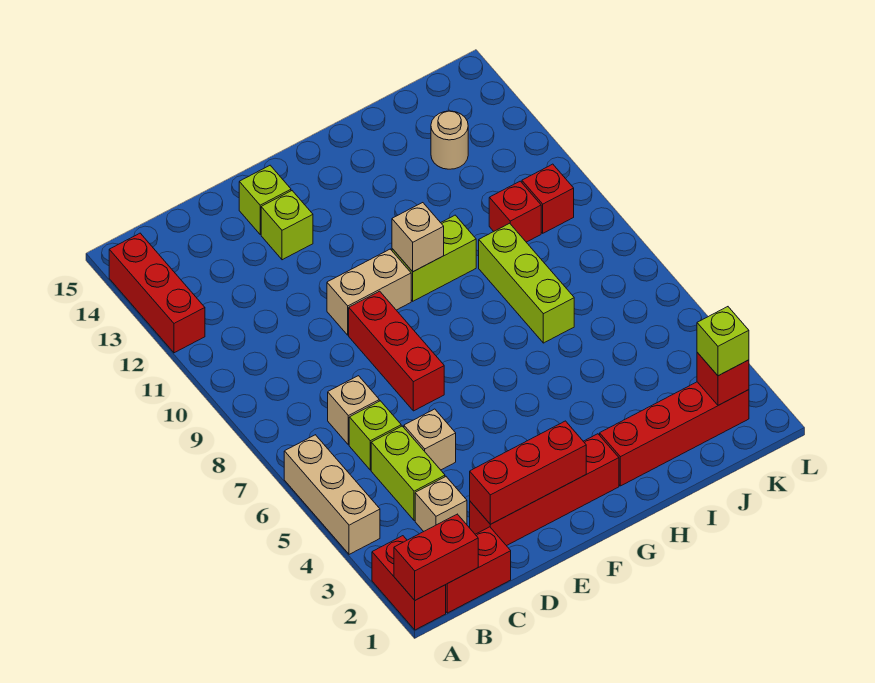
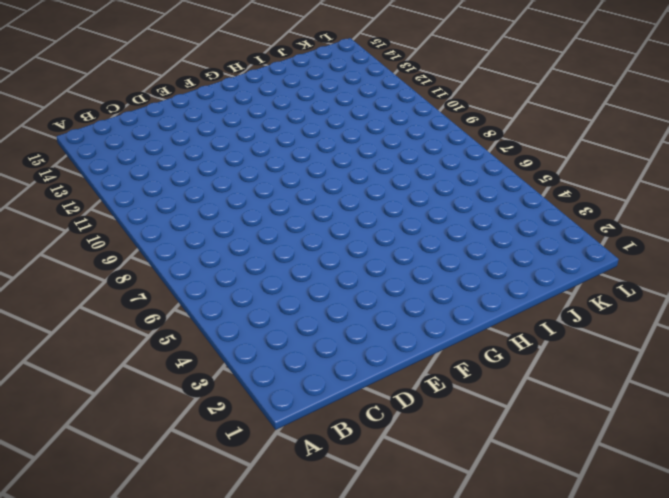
none -> red 1x2 brick [372,536,446,630]
none -> tan 1x3 brick [284,435,380,554]
none -> red 1x3 brick [109,233,205,353]

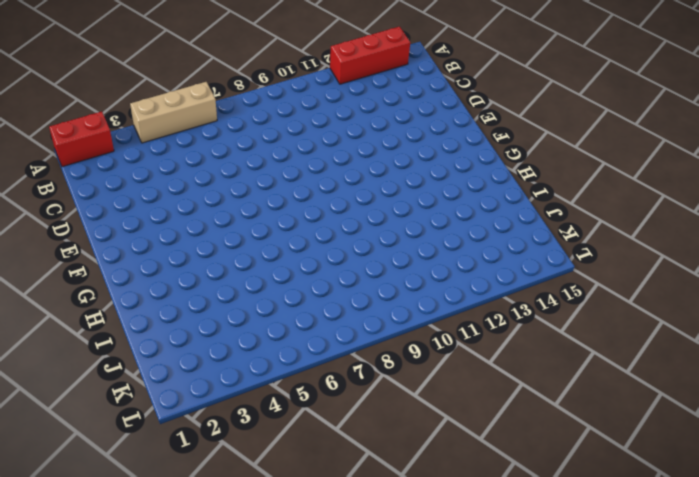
none -> red 1x2 brick [446,527,511,613]
none -> tan 1x1 brick [415,477,467,531]
none -> lime 1x2 brick [371,426,445,521]

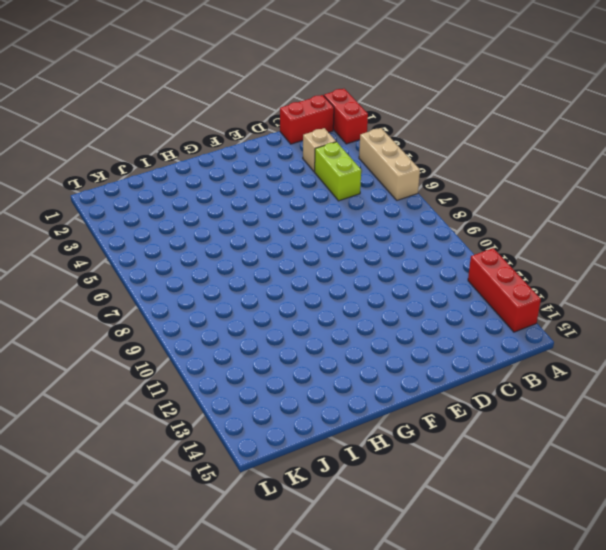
none -> lime 1x1 brick [349,401,401,470]
none -> tan 1x1 brick [328,376,379,445]
none -> red 1x4 brick [470,434,619,546]

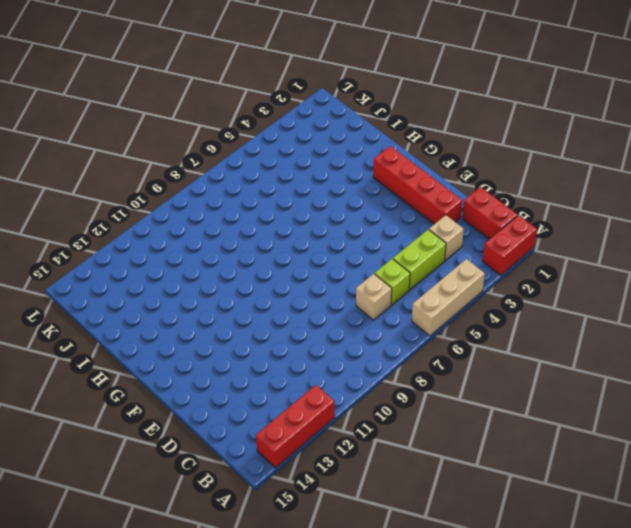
none -> tan 1x1 brick [404,409,456,470]
none -> red 1x3 brick [349,291,444,411]
none -> tan 1x2 brick [327,249,411,335]

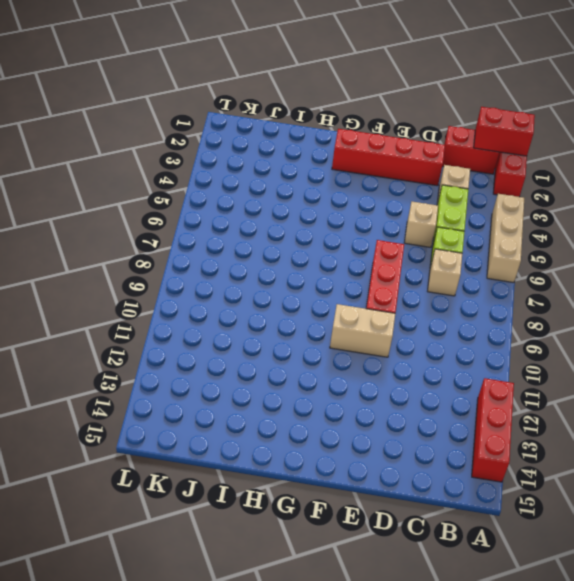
none -> lime 1x1 brick [261,191,313,260]
none -> lime 1x1 brick [239,165,291,234]
none -> lime 1x2 brick [392,215,476,301]

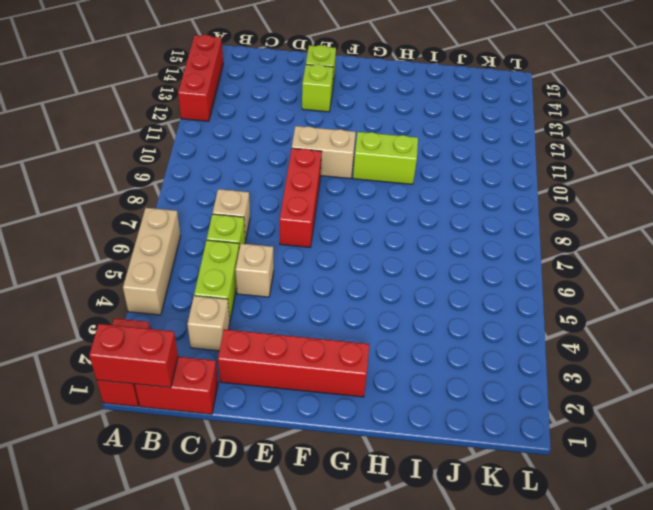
none -> red 1x4 brick [600,382,749,486]
none -> lime 1x3 brick [479,223,574,343]
none -> red 1x1 brick [489,181,541,242]

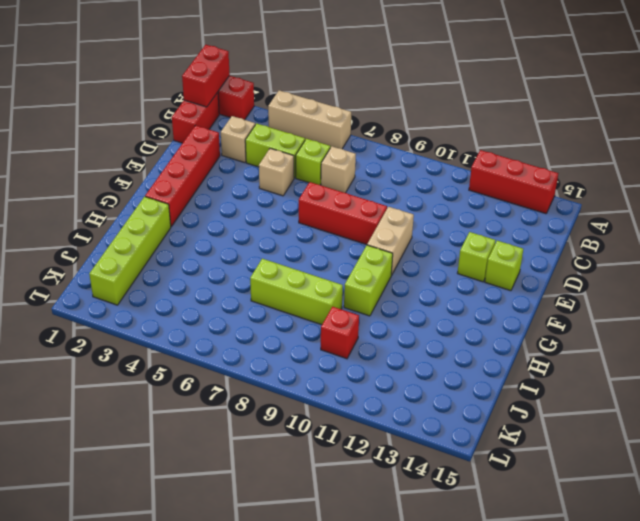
lime 1x4 brick [89,197,171,305] -> red 1x4 brick [600,382,749,486]
none -> tan 1x1 round brick [431,111,468,169]
none -> red 1x1 brick [522,164,574,233]
none -> red 1x3 brick [470,421,586,524]

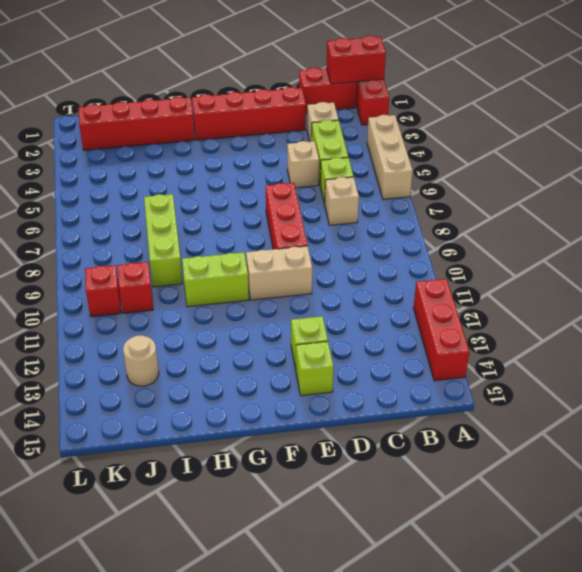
none -> red 1x3 brick [470,421,586,524]
none -> tan 1x1 brick [392,203,444,272]
none -> red 1x1 brick [697,352,749,405]

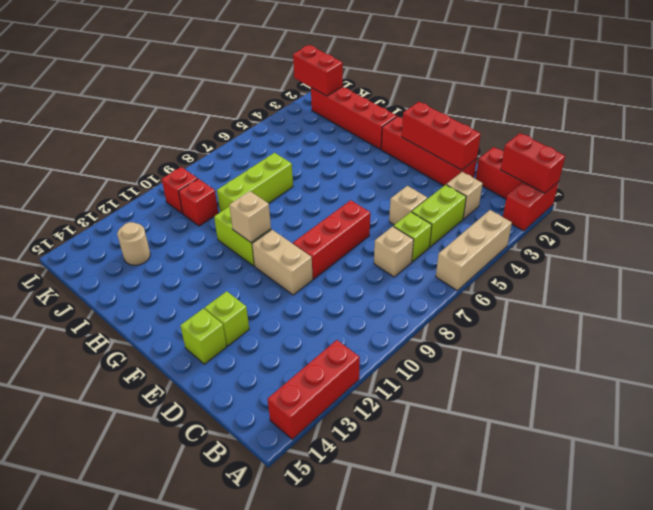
red 1x2 brick [293,45,343,96] -> red 1x1 brick [697,352,749,405]
none -> lime 1x1 brick [697,307,749,376]

